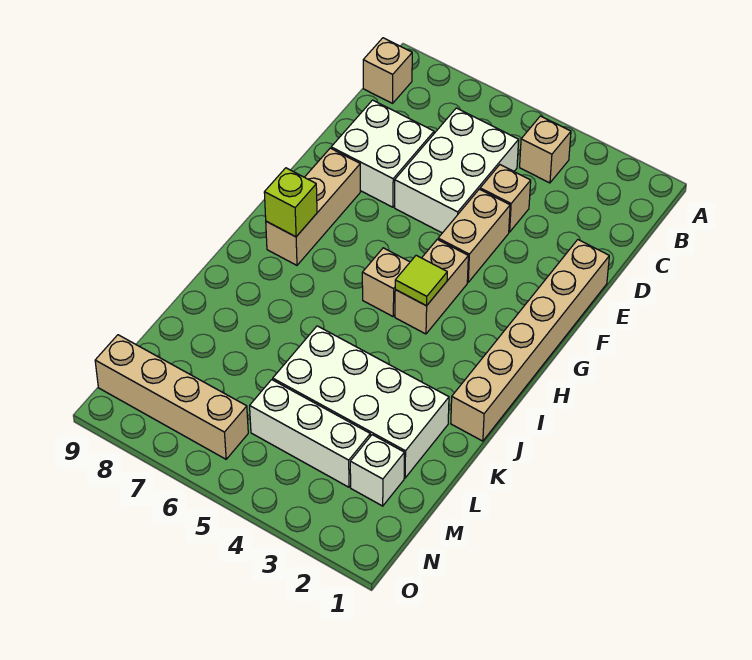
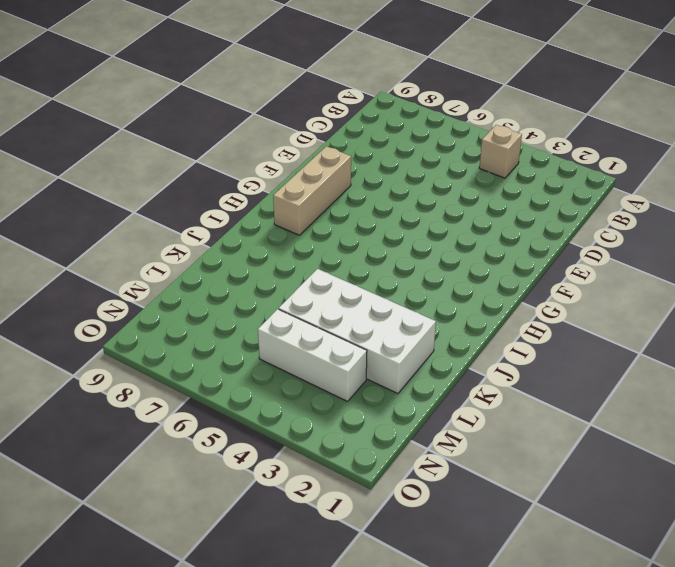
none -> tan 1x1 brick [363,38,412,103]
none -> white 2x3 brick [395,108,519,233]
none -> tan 1x1 brick [480,165,531,232]

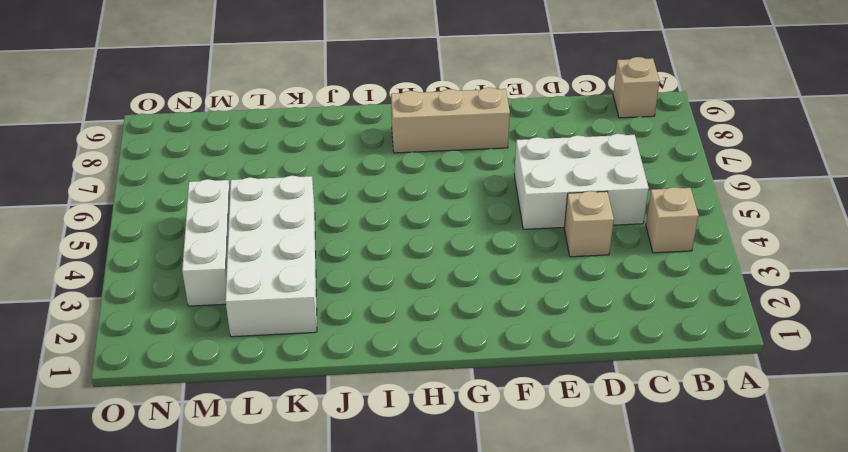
none -> white 2x2 brick [331,100,434,207]
none -> tan 1x6 brick [451,240,609,441]
none -> tan 1x2 brick [438,189,510,282]

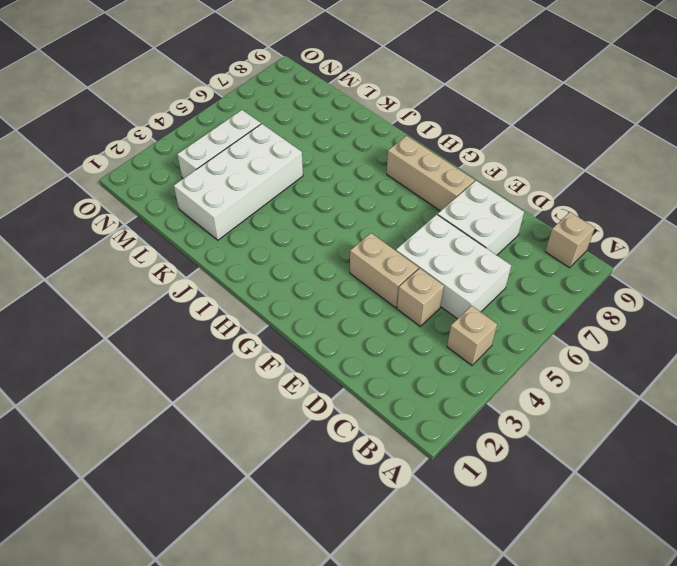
none -> tan 1x6 brick [451,240,609,441]
none -> tan 1x2 brick [395,239,468,334]
none -> tan 1x1 brick [362,248,410,316]

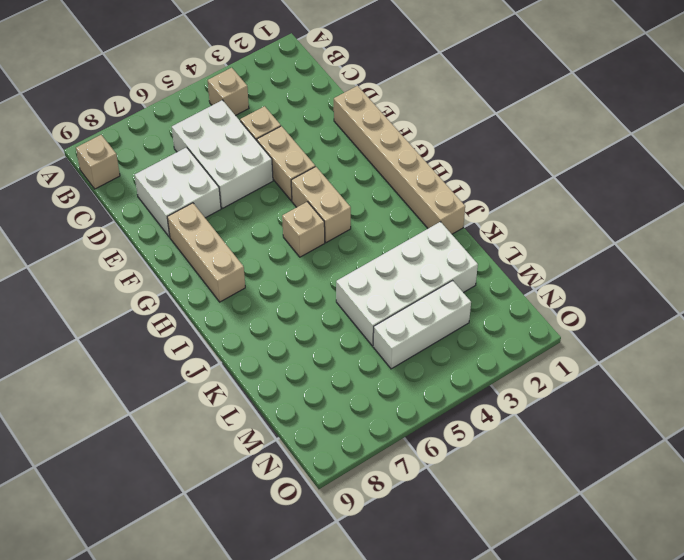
none -> white 1x1 brick [350,435,404,506]
none -> tan 1x4 brick [95,335,248,459]
none -> lime 1x1 tile [395,255,447,306]

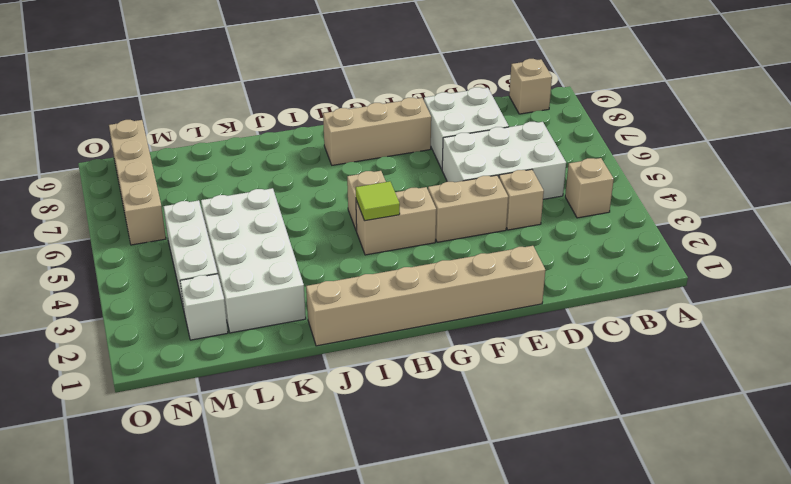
none -> lime 1x1 brick [264,168,317,237]

